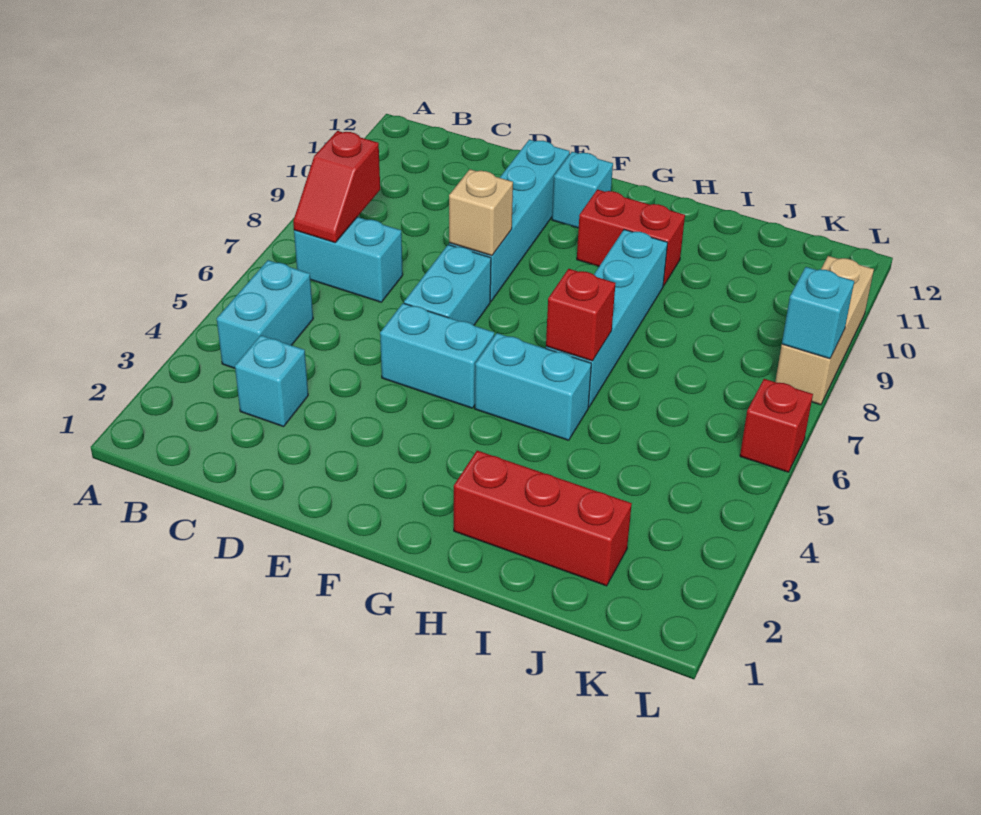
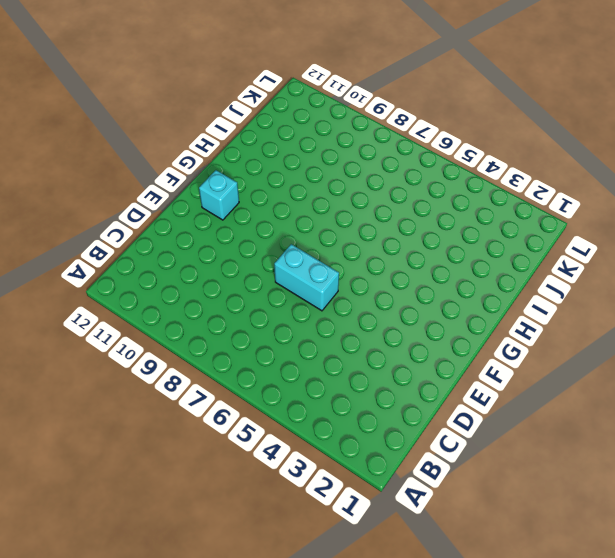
none -> cyan 1x2 brick [217,260,313,368]
none -> cyan 1x2 brick [294,217,403,302]
none -> cyan 1x1 brick [235,335,308,427]

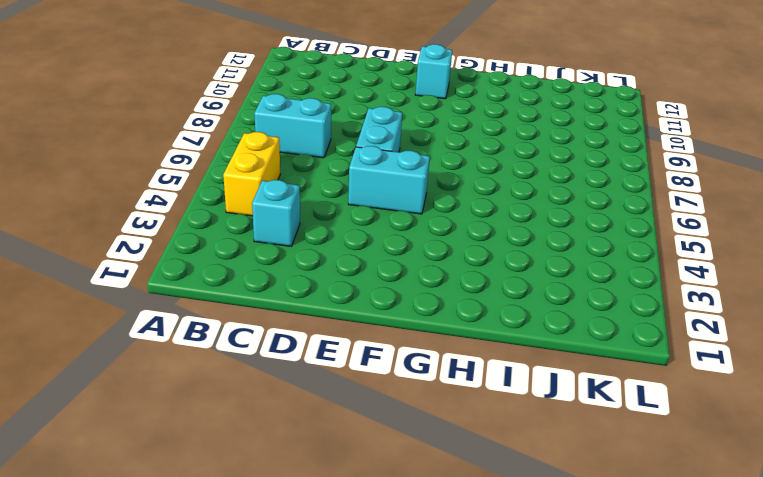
yellow 1x2 brick [223,132,280,216] -> cyan 1x2 brick [217,260,313,368]
none -> cyan 1x4 brick [449,140,570,301]
none -> cyan 1x2 brick [475,333,591,440]
none -> red 1x2 brick [577,190,685,286]

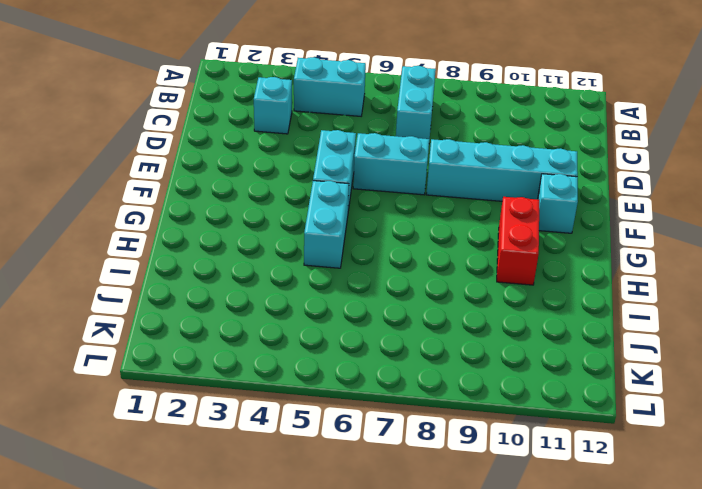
none -> red 1x3 brick [454,451,632,586]
none -> cyan 1x4 brick [546,230,668,407]
none -> red 1x1 brick [740,379,813,472]

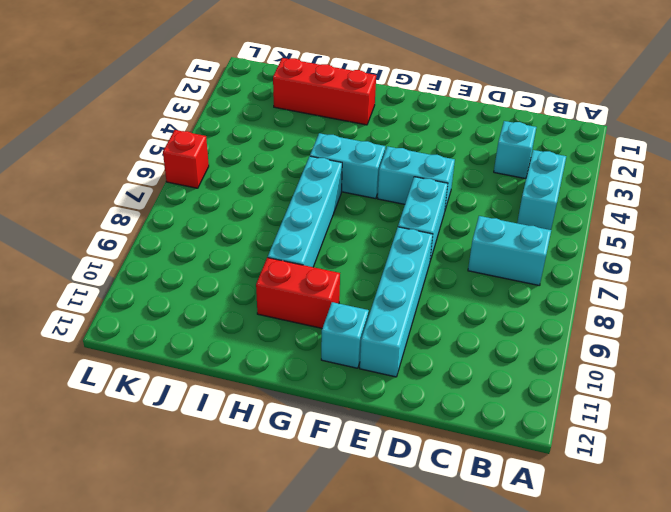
none -> tan 1x3 brick [775,256,874,405]
none -> red 1x2 slope [293,131,380,243]
none -> tan 1x1 brick [449,169,513,256]

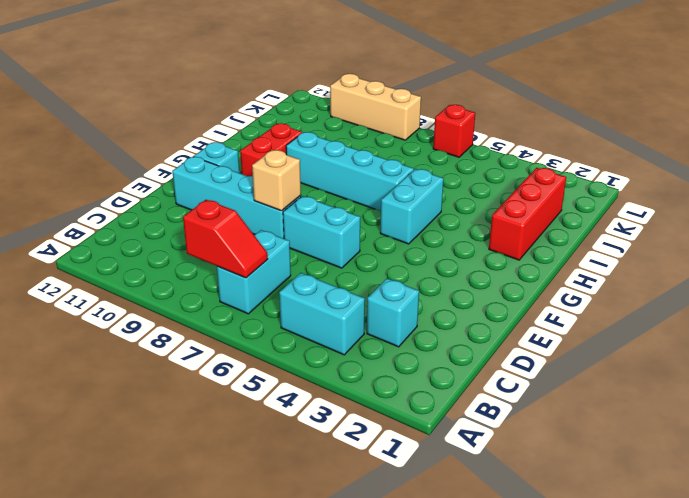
none -> cyan 1x2 brick [380,303,494,408]
none -> red 1x1 brick [546,269,616,361]
none -> cyan 1x1 brick [782,267,854,359]

